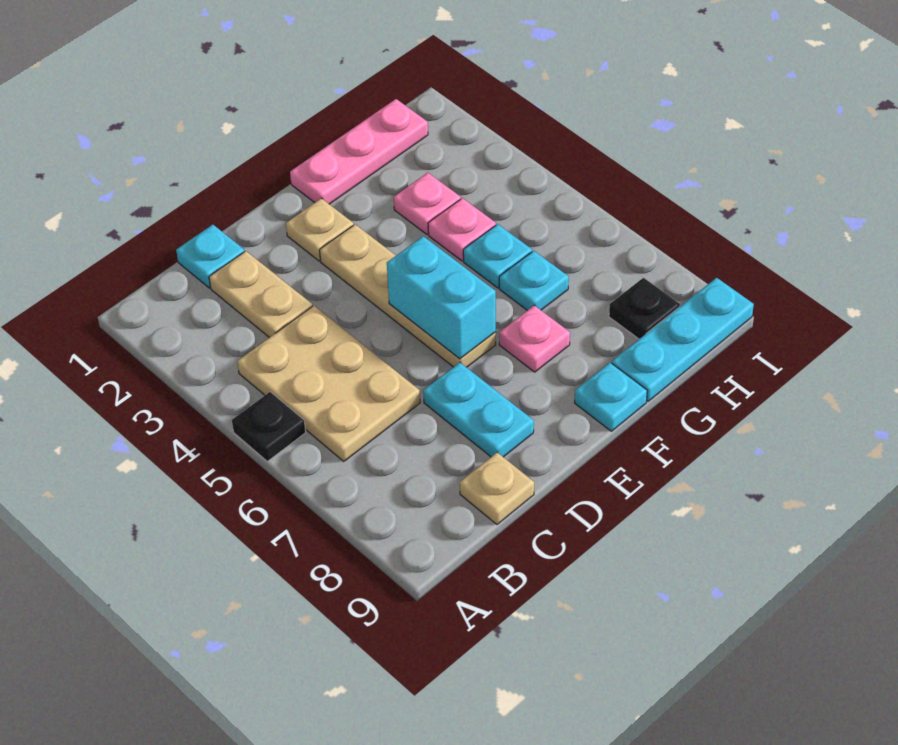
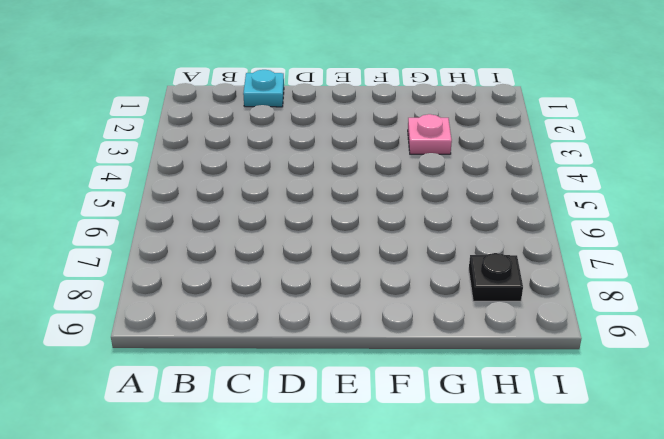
none -> black 1x1 plate [232,392,306,461]
none -> tan 2x3 plate [237,306,420,461]
none -> tan 1x2 plate [209,251,312,337]

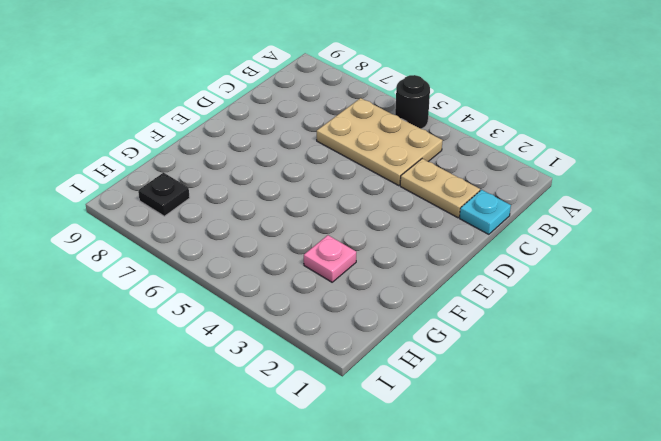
black 1x1 round brick [395,75,430,129] -> black 1x1 plate [232,392,306,461]
none -> tan 1x1 plate [460,453,534,524]
none -> cyan 1x2 plate [423,363,534,457]
none -> tan 1x1 plate [286,198,354,261]

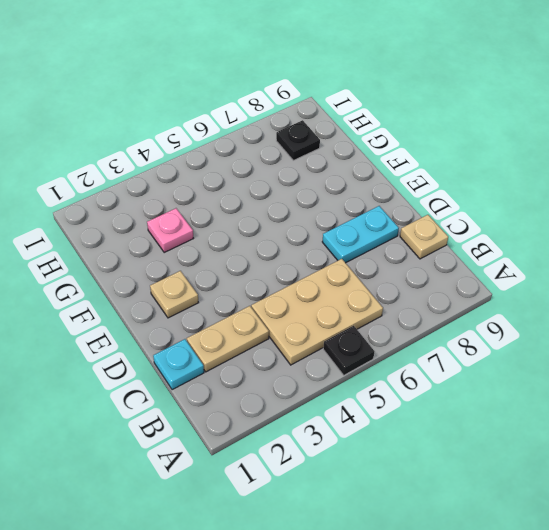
none -> tan 1x4 plate [320,224,496,367]
none -> pink 1x3 plate [290,99,428,204]
none -> pink 1x1 plate [499,305,570,372]

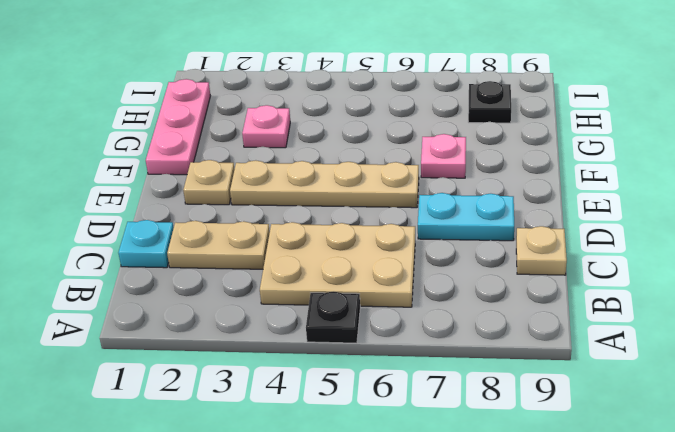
none -> cyan 1x1 plate [575,363,647,431]
none -> pink 1x1 plate [428,198,496,261]
none -> cyan 1x1 plate [463,224,532,288]

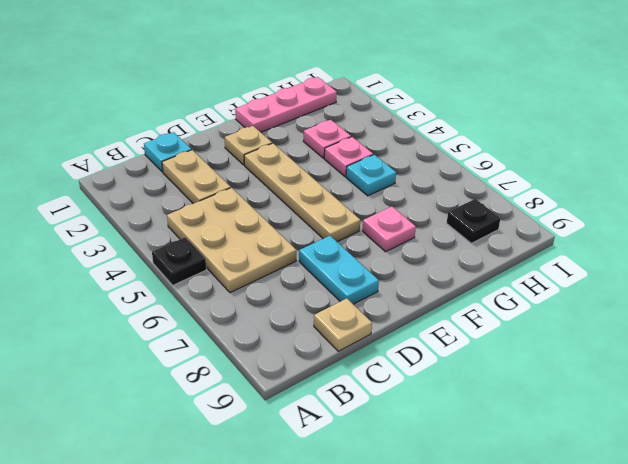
none -> cyan 1x1 plate [575,363,647,431]
none -> cyan 1x1 plate [499,251,569,310]
none -> cyan 1x3 plate [612,278,754,401]

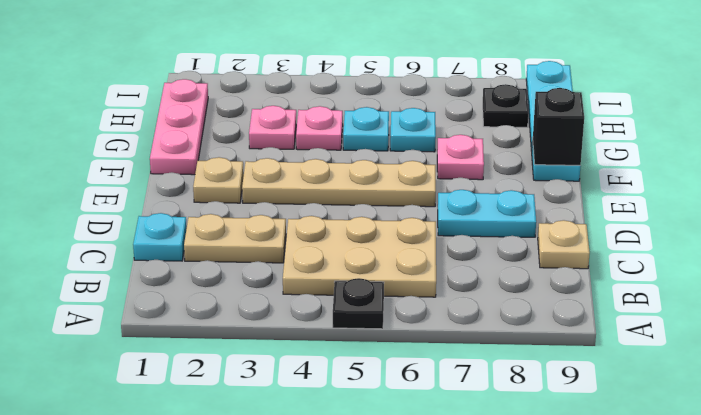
black 1x1 brick [533,88,584,165] -> none
none -> cyan 1x2 brick [387,236,496,359]

